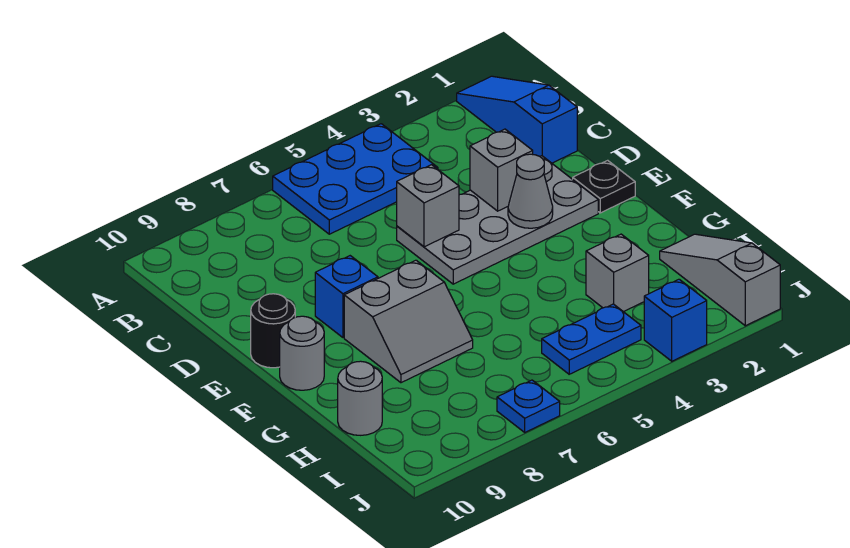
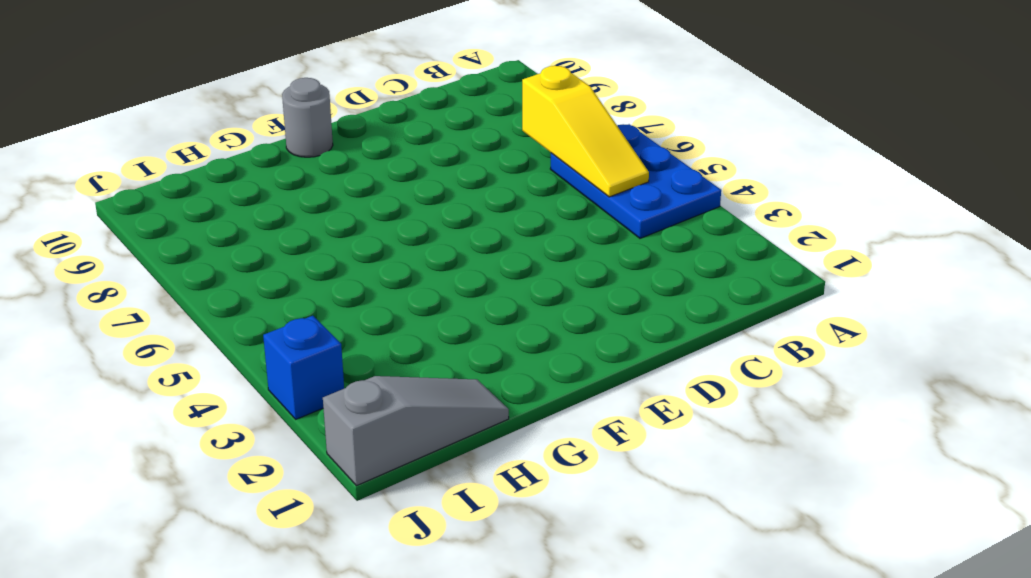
yellow 1x3 slope [522,66,649,197] -> none
none -> blue 1x3 slope [457,76,577,163]
none -> grey 2x4 plate [397,156,598,284]
none -> black 1x1 plate [573,160,635,213]

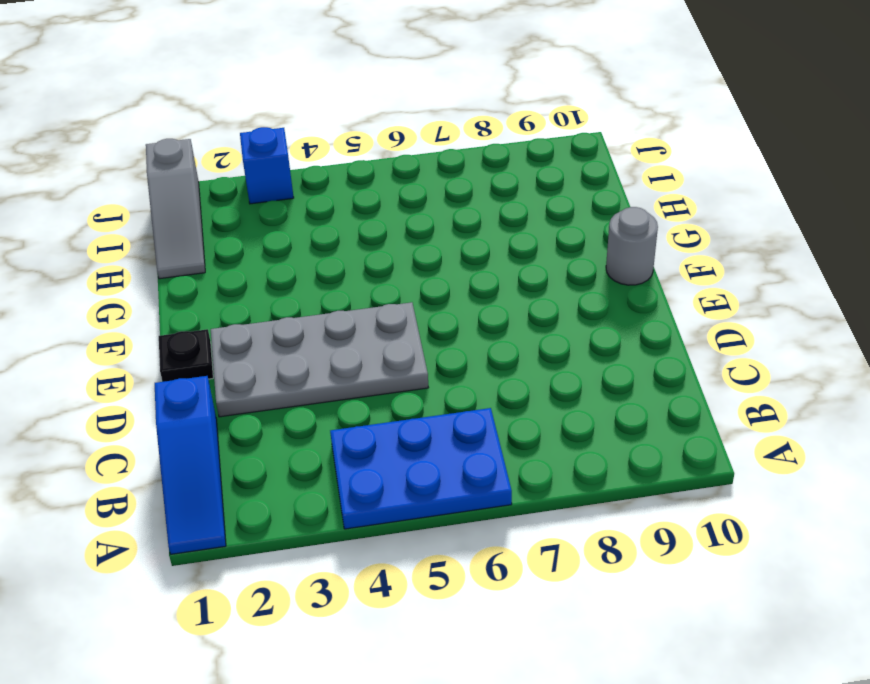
none -> blue 1x1 brick [315,256,378,337]
none -> black 1x1 round brick [251,294,295,368]
none -> grey 2x2 slope [344,260,473,383]

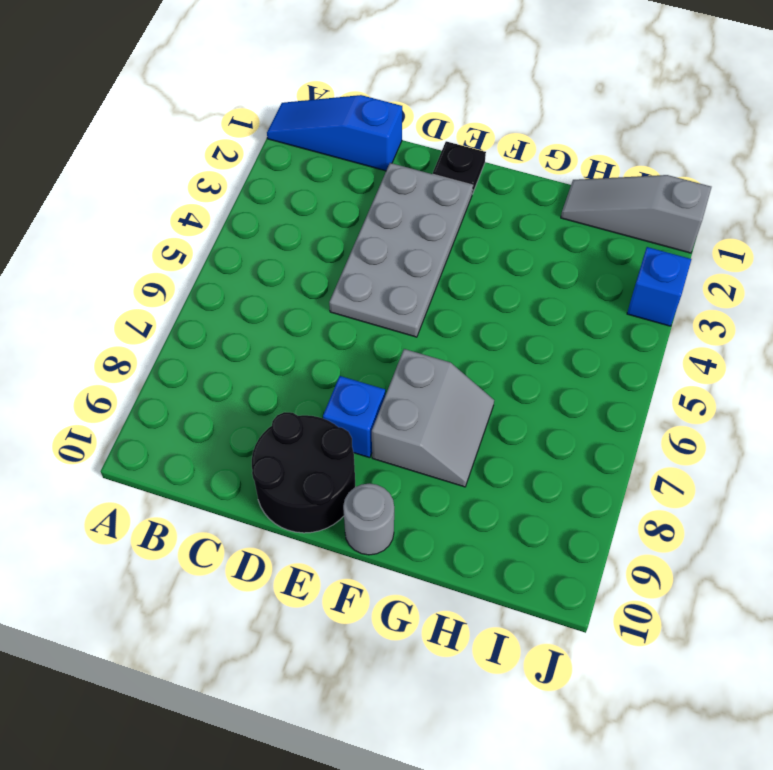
black 2x2 round brick [252,412,356,533] -> black 1x1 round brick [251,294,295,368]
none -> blue 2x3 plate [273,124,438,234]
none -> grey 1x1 brick [586,234,649,312]
none -> grey 1x1 round brick [338,361,382,435]

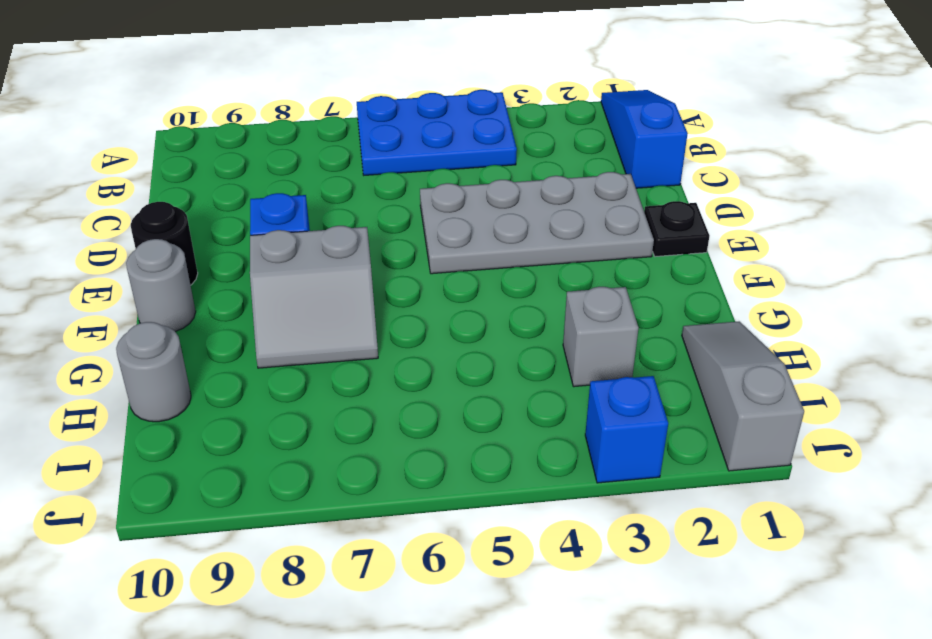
none -> blue 1x2 plate [542,304,641,374]
none -> blue 1x1 plate [497,380,560,432]
none -> grey 1x1 brick [470,129,533,211]

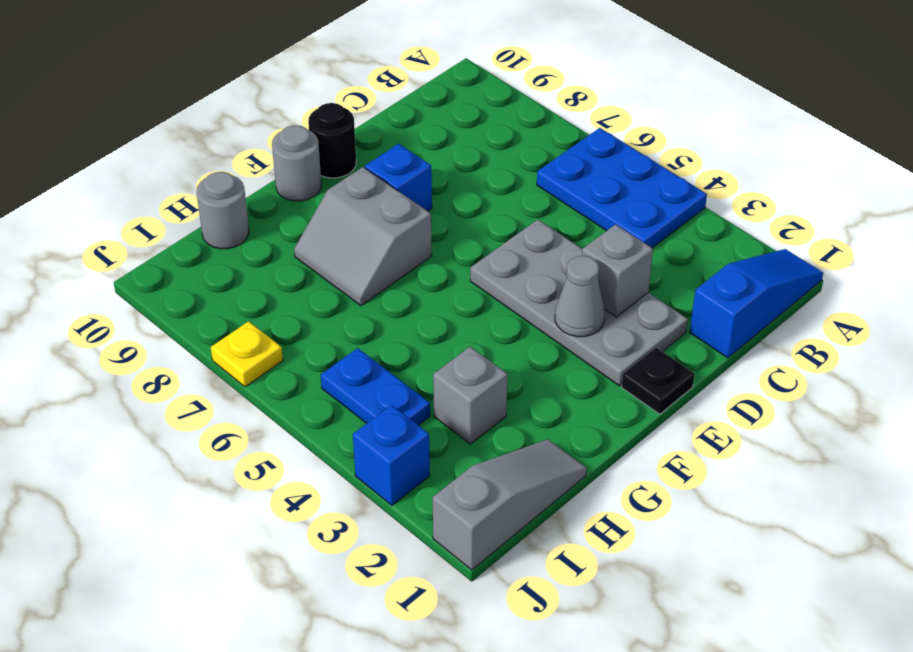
yellow 1x1 plate [211,321,283,387] -> blue 1x1 plate [497,380,560,432]
none -> grey 1x1 brick [397,165,459,247]

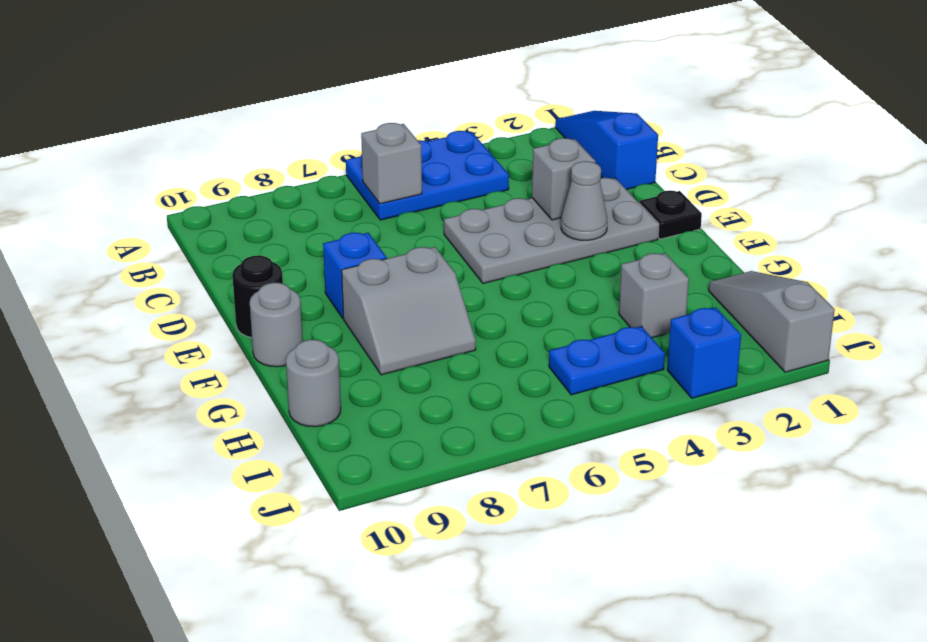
grey 1x1 brick [361,123,422,204] -> grey 1x1 brick moved to [397,165,459,247]
none -> blue 1x1 plate [497,380,560,432]

